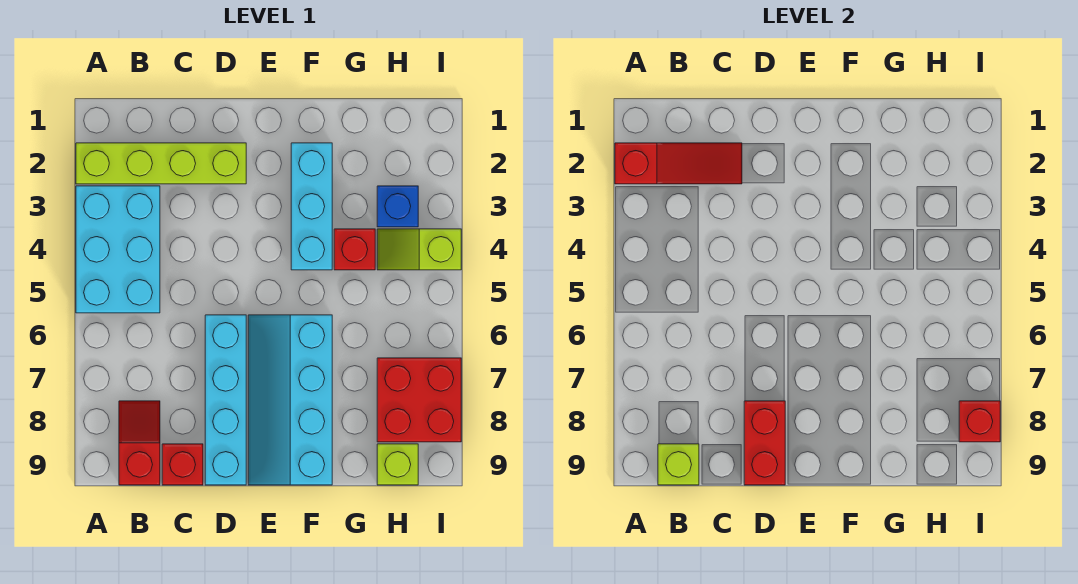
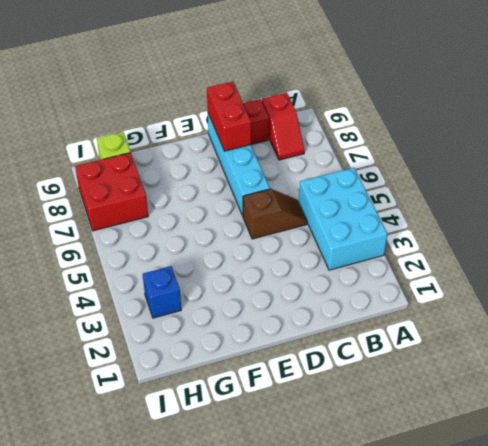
brown 1x2 slope [243,189,307,239] -> none
none -> lime 1x4 brick [76,143,246,184]
none -> cyan 2x4 slope [248,315,332,485]
none -> cyan 1x3 brick [291,143,332,270]

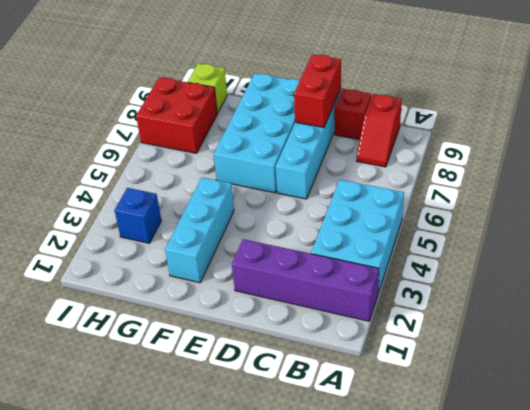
purple 1x4 brick [232,239,379,321] -> lime 1x4 brick [76,143,246,184]
cyan 2x4 brick [214,74,300,193] -> cyan 2x4 slope [248,315,332,485]
none -> red 1x1 brick [334,229,375,270]
none -> lime 1x2 slope [377,229,461,270]
none -> red 1x3 slope [615,143,742,184]

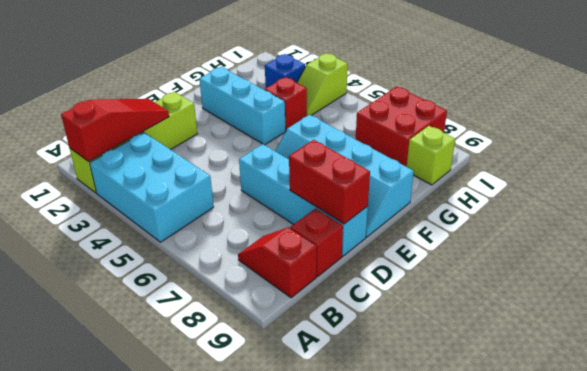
none -> lime 1x1 brick [658,444,699,485]
none -> red 1x1 brick [959,401,1000,442]

